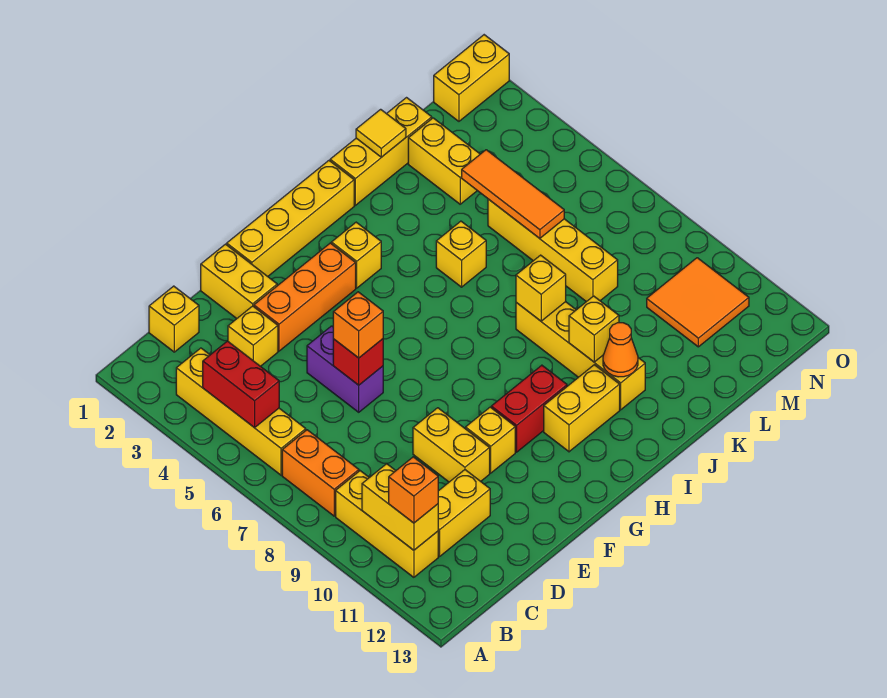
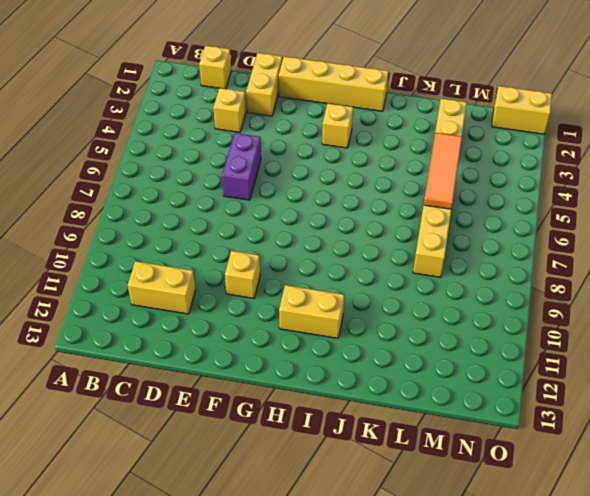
none -> yellow 1x4 brick [176,348,306,475]
none -> orange 1x2 brick [282,430,359,516]
none -> yellow 1x3 brick [336,471,438,577]
none -> orange 1x3 brick [254,243,356,351]

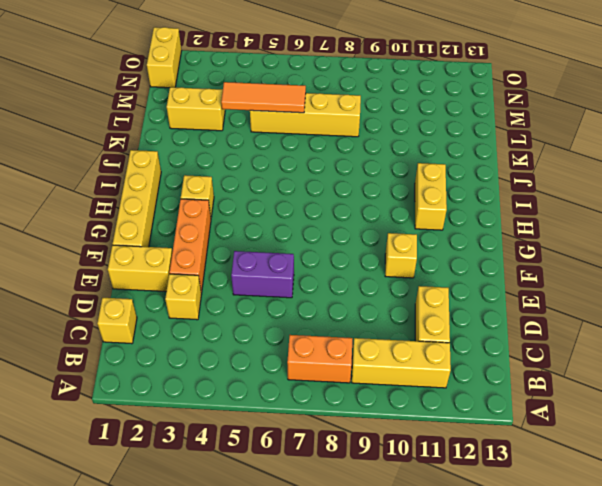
none -> yellow 1x4 brick [176,348,306,475]
none -> yellow 1x2 brick [413,408,490,482]
none -> red 1x2 brick [491,365,567,452]
none -> yellow 1x3 brick [330,98,432,205]

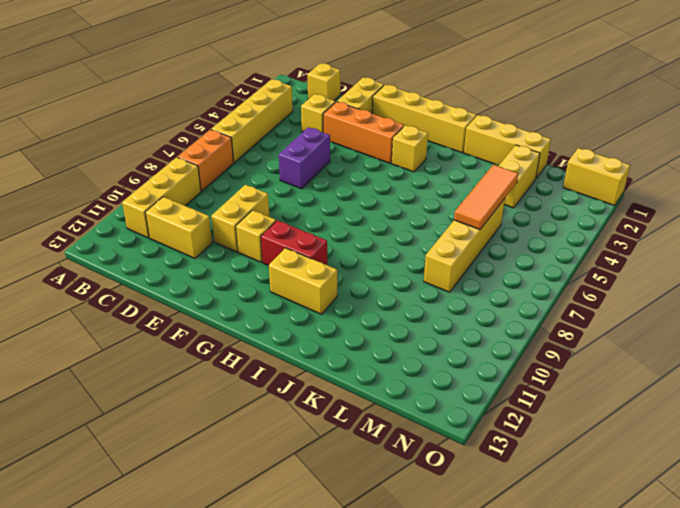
none -> yellow 1x1 brick [436,221,486,287]
none -> yellow 1x4 brick [516,302,645,410]
none -> orange 2x2 tile [647,258,749,347]
none -> red 1x2 brick [203,341,279,428]

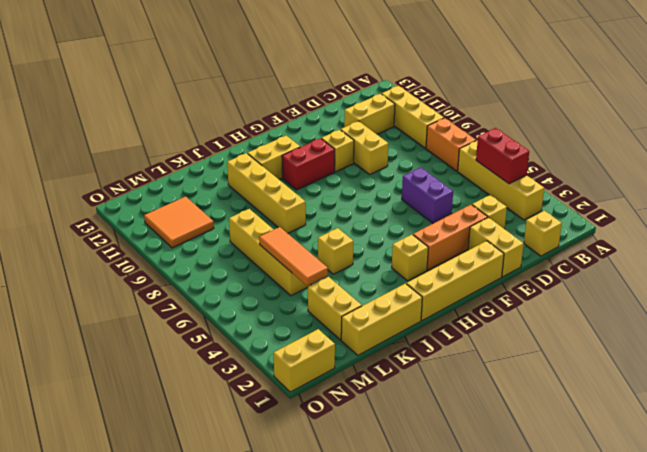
none -> yellow 1x2 brick [362,464,438,550]
none -> red 1x1 brick [333,339,383,385]
none -> yellow 1x1 brick [516,255,566,321]
none -> yellow 1x1 brick [569,296,619,362]

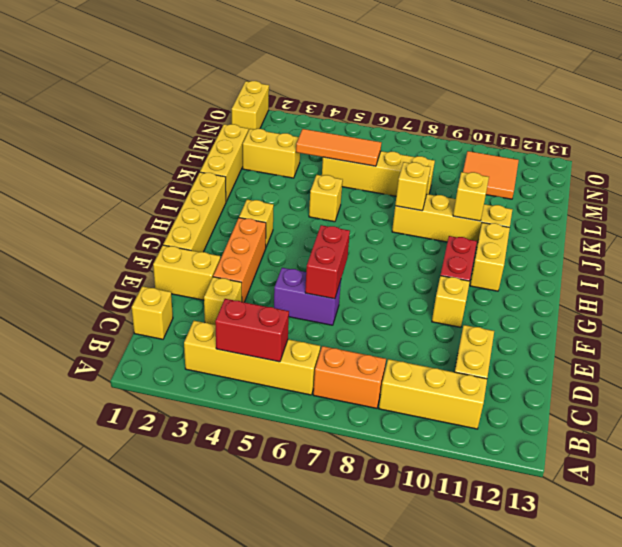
red 1x2 brick [305,225,350,299] -> red 1x1 brick [333,339,383,385]
none -> yellow 1x2 brick [413,408,490,482]
none -> yellow 1x2 brick [362,464,438,550]
none -> orange 1x1 cone [603,323,638,377]
none -> yellow 1x1 tile [356,109,406,157]

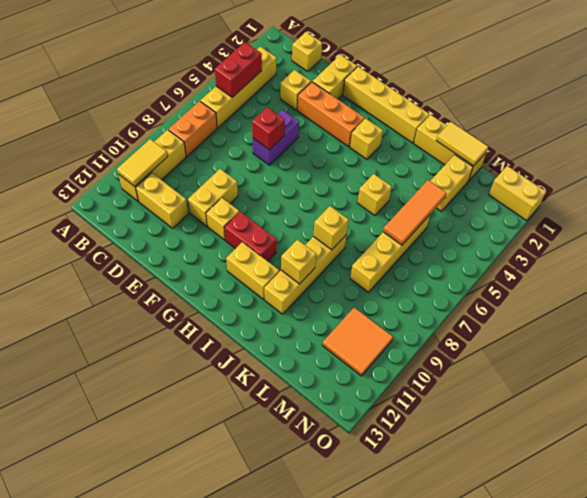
yellow 1x2 tile [117,139,168,186] -> yellow 1x2 brick [362,464,438,550]
yellow 1x2 tile [436,122,488,166] -> yellow 1x1 tile [356,109,406,157]
none -> orange 1x1 cone [603,323,638,377]
none -> orange 1x1 brick [389,457,438,523]
none -> orange 1x1 brick [333,292,383,358]

